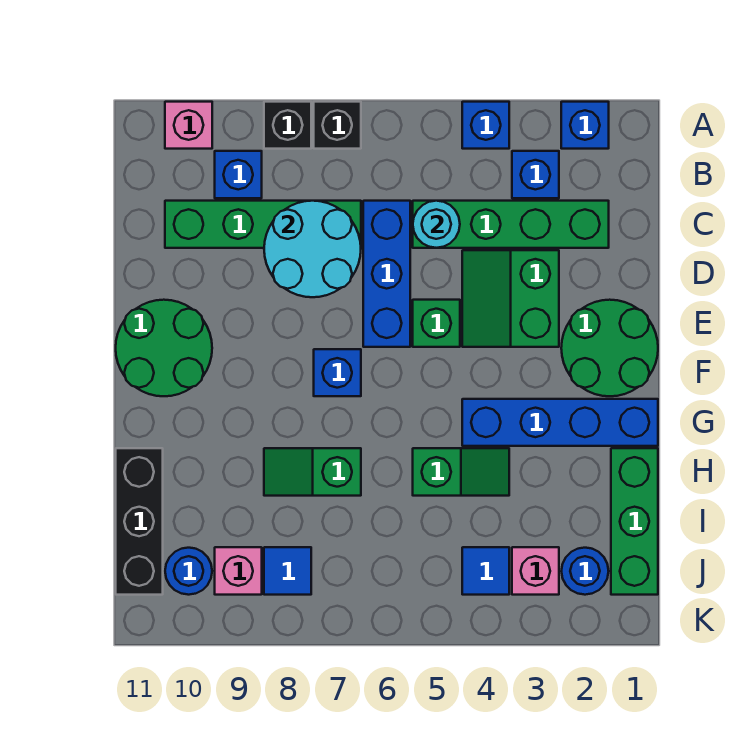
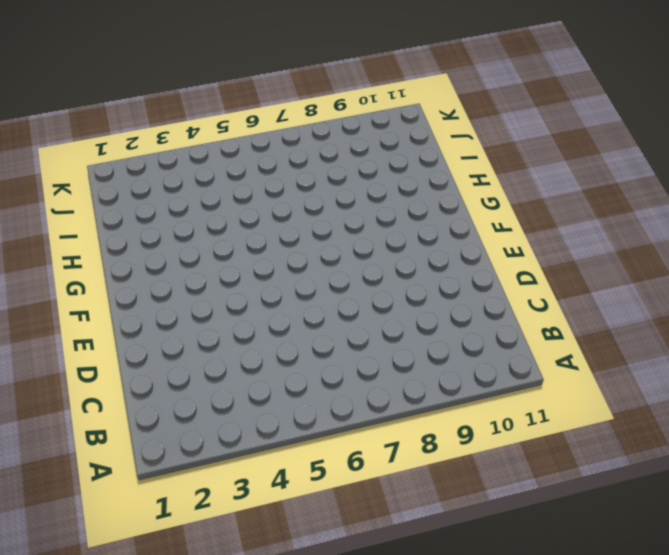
none -> blue 1x1 brick [561,102,609,149]
none -> blue 1x1 brick [462,102,509,149]
none -> black 1x1 brick [314,102,361,149]

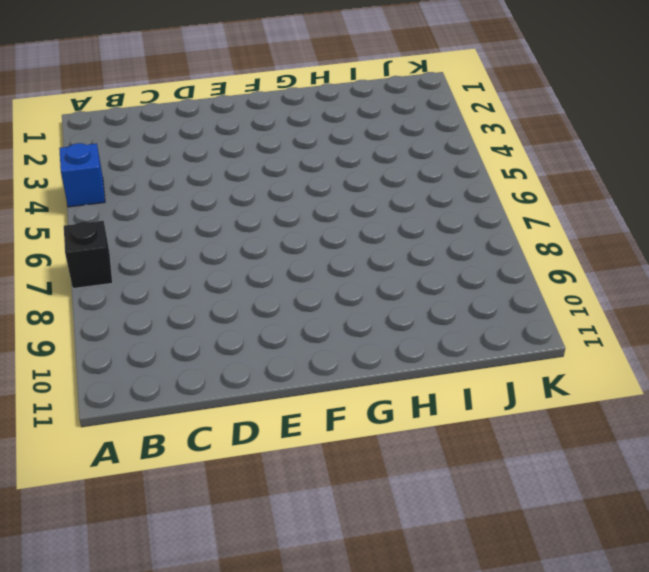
none -> blue 1x1 brick [561,102,609,149]
none -> black 1x1 brick [264,102,311,149]
none -> pink 1x1 brick [165,102,212,149]

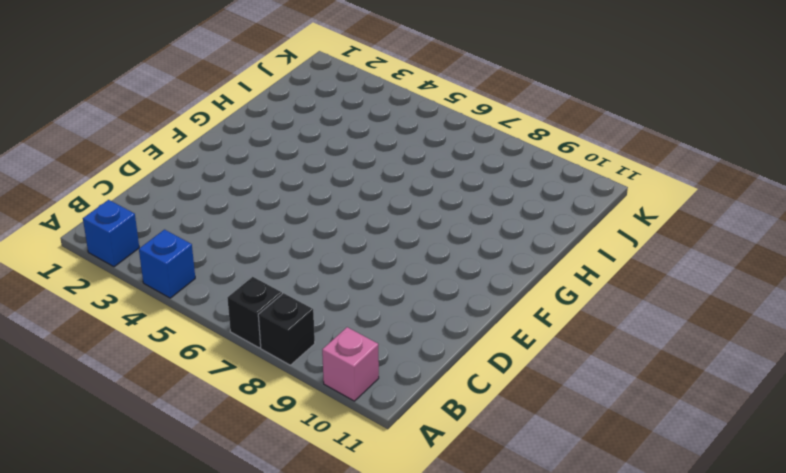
none -> blue 1x1 brick [512,151,559,198]
none -> blue 1x1 brick [215,151,262,198]
none -> green 1x4 brick [413,201,609,248]

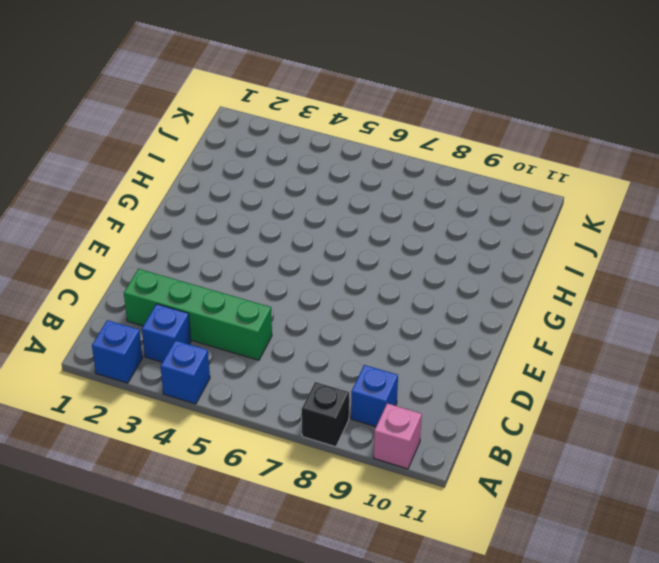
none -> black 1x1 brick [314,102,361,149]
none -> blue 1x3 brick [363,201,410,347]
none -> green 1x4 brick [165,201,361,248]

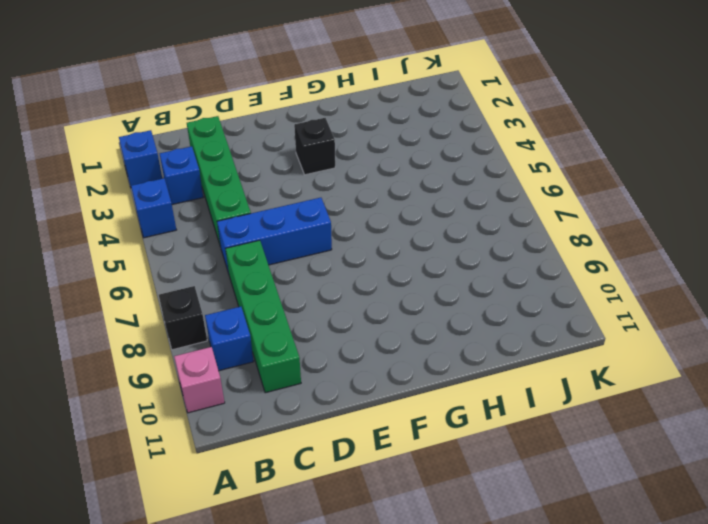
black 1x1 brick [294,118,335,175] -> black 1x1 brick moved to [314,102,361,149]
none -> green 2x2 slope [462,250,559,347]
none -> green 2x2 round brick [561,300,658,396]
none -> green 1x1 brick [413,300,460,347]

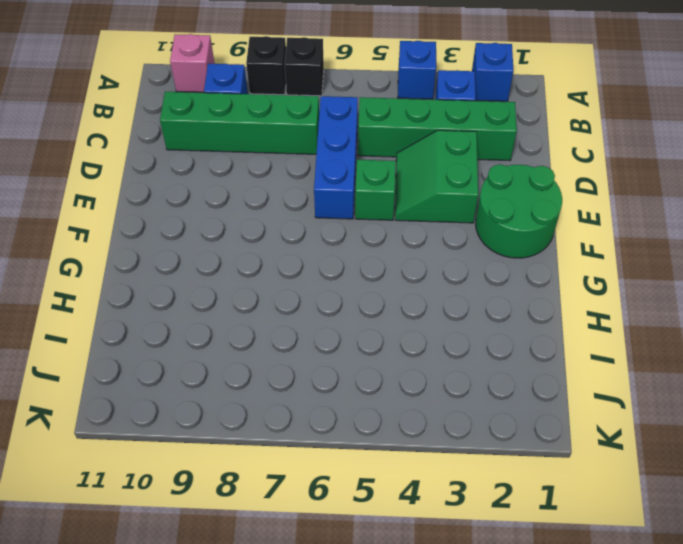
none -> green 2x2 round brick [116,300,212,396]
none -> blue 1x1 brick [314,349,361,396]
none -> blue 1x4 brick [462,399,658,446]

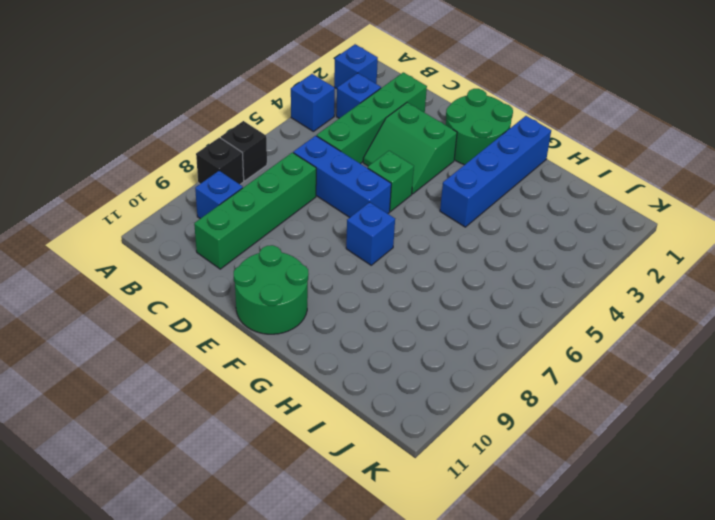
none -> pink 1x1 brick [165,102,212,149]
none -> green 1x3 brick [611,448,658,595]
none -> green 1x2 slope [413,448,509,496]

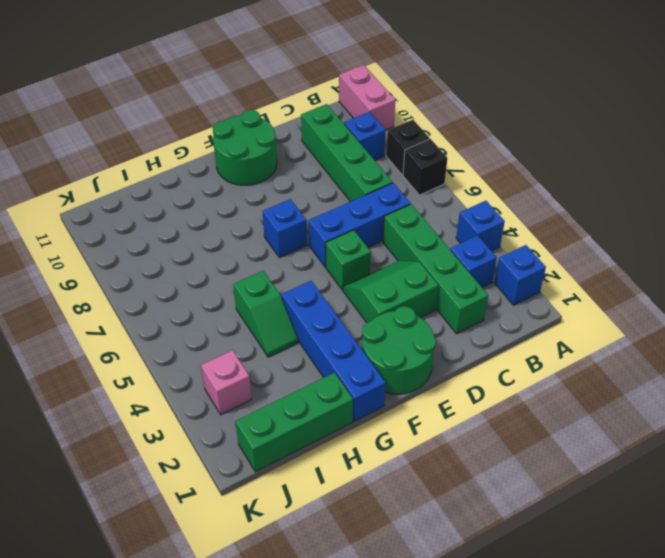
pink 1x2 brick [339,65,395,130] -> pink 1x1 brick [165,102,212,149]
none -> green 1x2 slope [264,448,361,496]
none -> black 1x3 brick [116,448,163,595]
none -> blue 1x1 round brick [561,548,609,595]

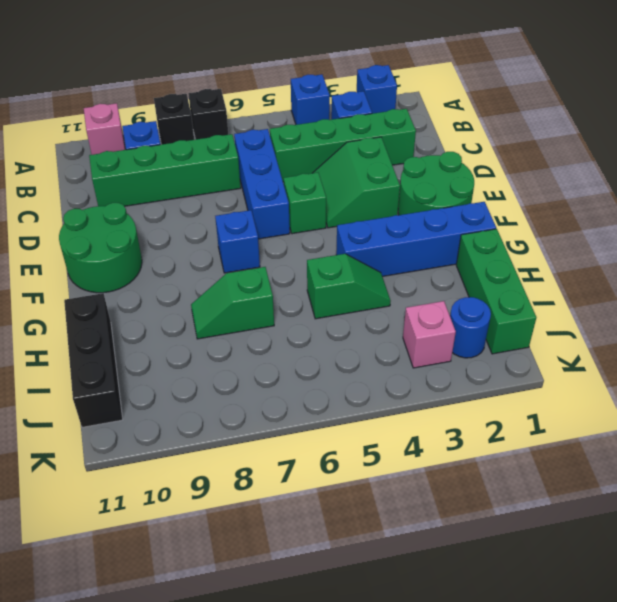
none -> blue 1x1 tile [462,547,509,595]
none -> blue 1x1 tile [264,547,311,595]
none -> pink 1x1 brick [215,547,262,595]

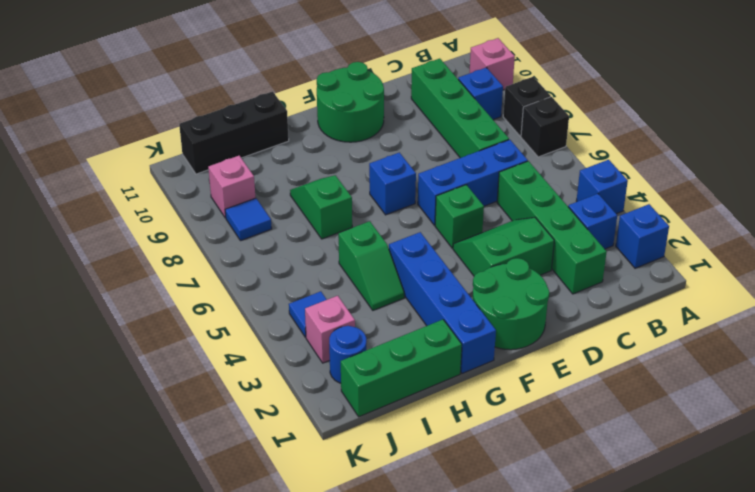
none -> blue 1x1 round brick [165,548,212,595]
none -> cyan 1x1 round brick [413,201,460,248]
none -> cyan 2x2 round brick [264,201,361,297]

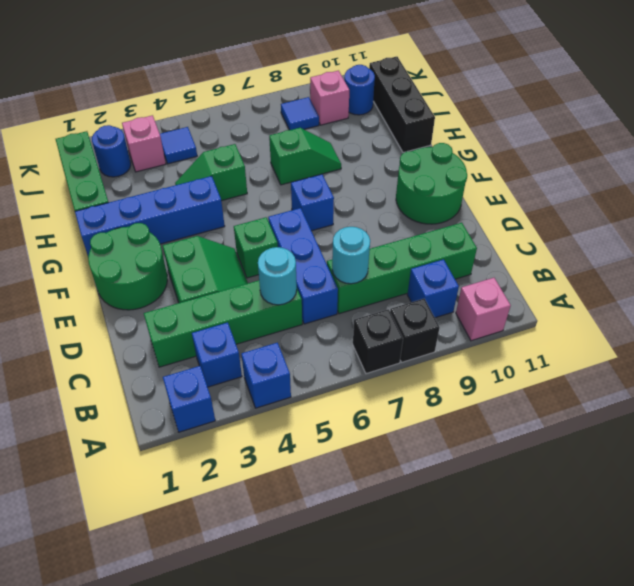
cyan 1x1 round brick [332,227,370,284] -> cyan 2x2 round brick [264,201,361,297]

